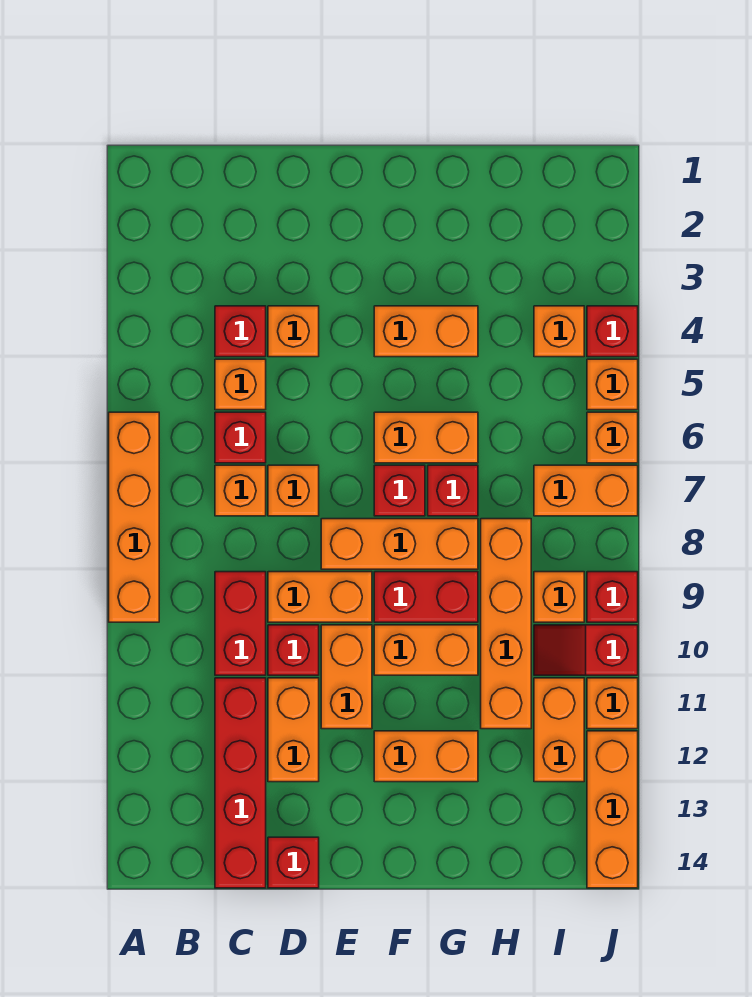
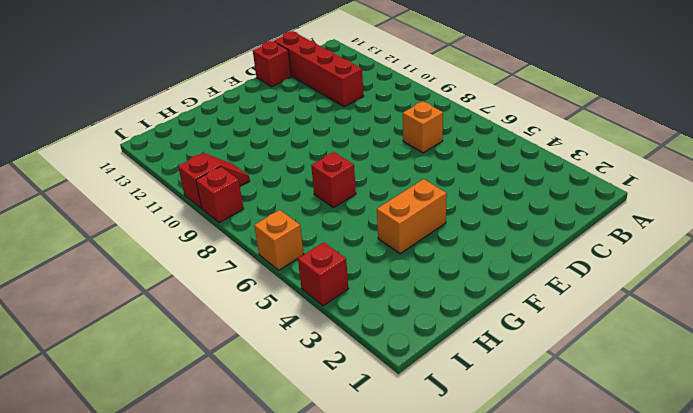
none -> orange 1x4 brick [109,412,159,622]
none -> red 1x1 brick [215,306,266,357]
none -> orange 1x1 brick [215,359,266,410]
none -> red 1x1 brick [215,412,266,463]

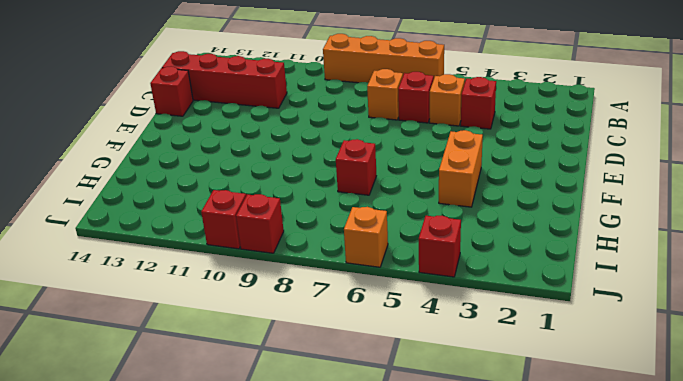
none -> red 1x2 brick [215,572,266,675]
none -> orange 1x1 brick [268,306,319,357]
none -> orange 1x1 brick [268,465,319,516]
none -> orange 1x2 brick [268,572,372,622]

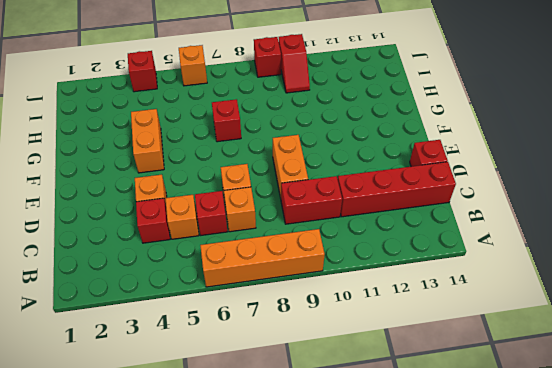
none -> red 1x1 brick [268,625,319,675]
none -> orange 1x2 brick [268,678,319,782]
none -> orange 1x3 brick [321,519,478,569]
none -> orange 1x2 brick [321,625,372,729]

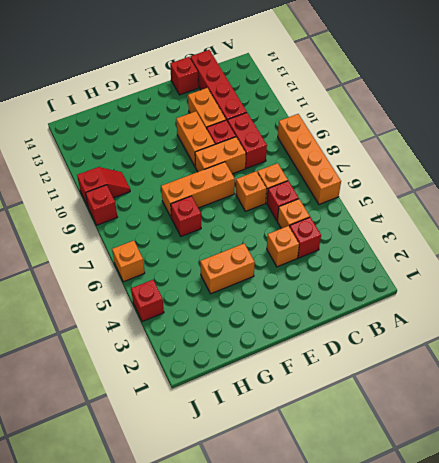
none -> orange 1x2 brick [374,412,478,463]
none -> red 1x1 brick [374,465,425,516]
none -> red 1x2 brick [374,572,478,622]
none -> orange 1x2 brick [374,625,478,675]

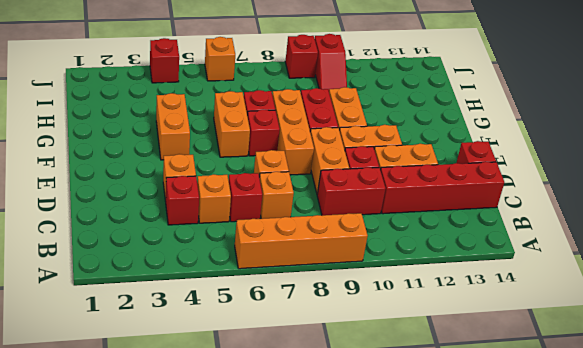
none -> orange 1x2 brick [374,731,478,782]
none -> orange 1x4 brick [481,519,531,729]
none -> orange 1x1 brick [534,306,584,357]
none -> orange 1x2 brick [534,465,638,516]

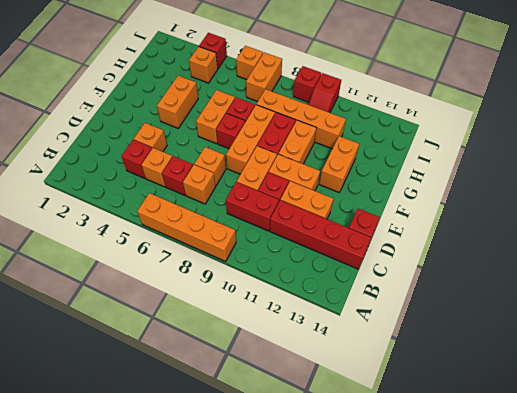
none -> orange 1x1 brick [534,572,584,622]
none -> orange 1x2 brick [534,678,584,782]
none -> orange 1x1 brick [587,359,638,410]
none -> orange 1x1 brick [587,678,638,729]

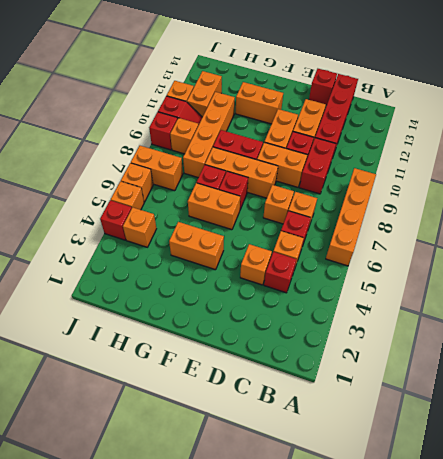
none -> orange 1x2 brick [374,625,478,675]
none -> orange 1x3 brick [587,731,638,888]

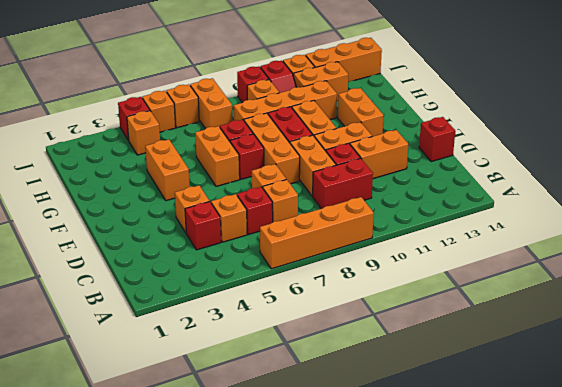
none -> red 1x4 brick [215,678,266,888]

